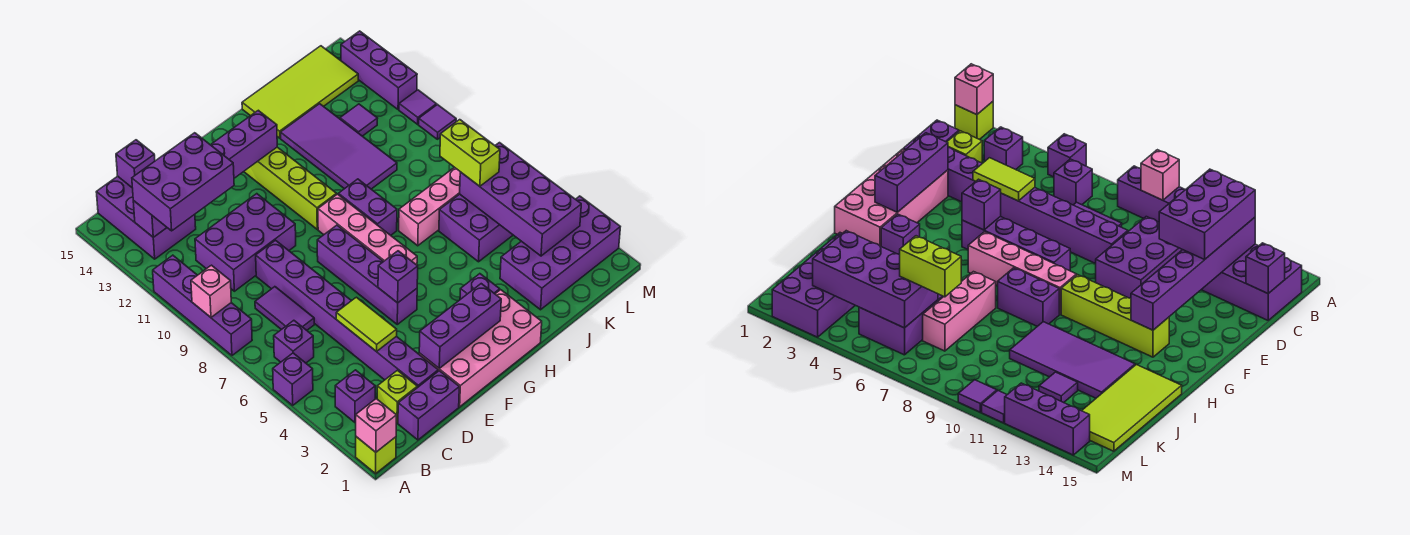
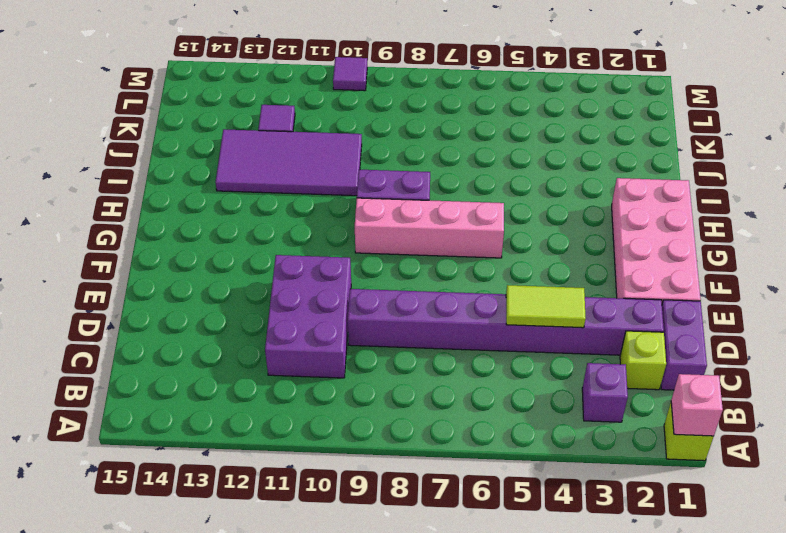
none -> purple 1x1 brick [273,353,313,405]
none -> purple 1x4 brick [153,255,252,355]
none -> purple 1x1 brick [274,320,314,363]
none -> purple 2x3 brick [96,176,196,259]

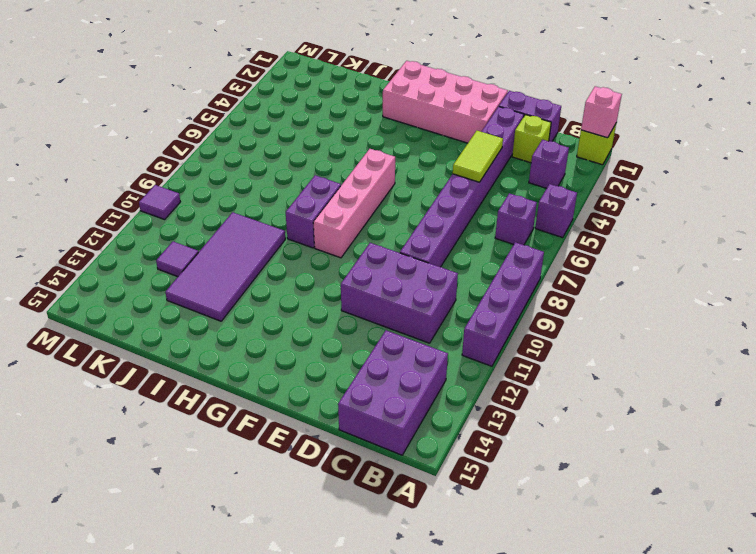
none -> purple 1x2 tile [255,287,314,330]
none -> purple 1x4 brick [317,225,417,324]
none -> lime 1x4 brick [244,147,337,229]
none -> purple 1x1 brick [460,274,500,299]

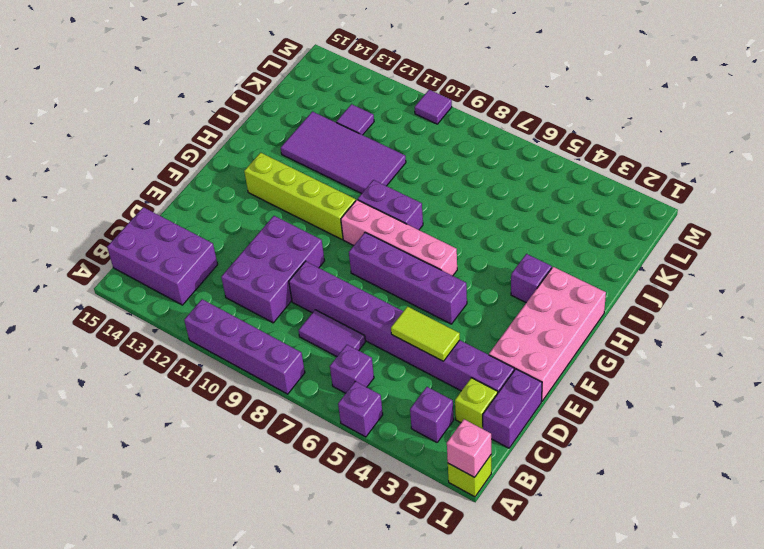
none -> pink 1x3 brick [399,167,460,246]
none -> lime 2x4 tile [242,46,358,138]
none -> purple 2x4 brick [500,196,620,310]
none -> purple 2x3 brick [439,194,513,262]

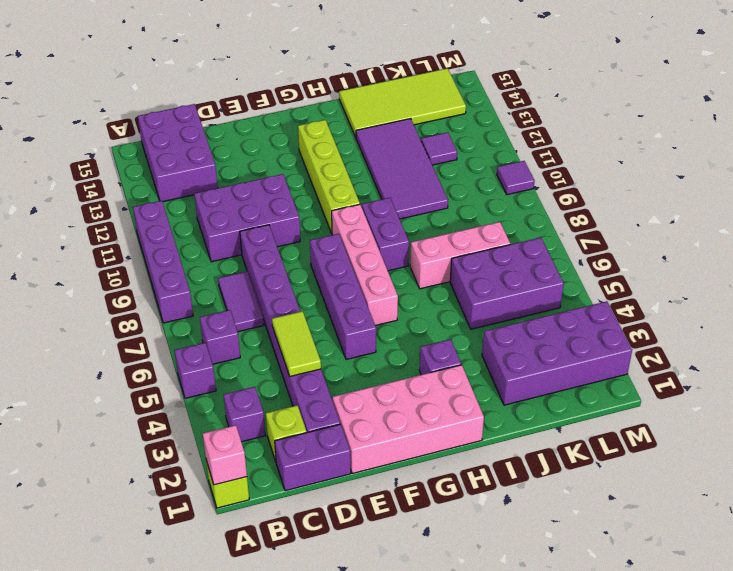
none -> purple 1x1 tile [399,90,437,124]
none -> purple 1x3 brick [341,31,417,110]
none -> pink 1x1 brick [191,265,231,317]
none -> purple 1x6 brick [133,110,277,237]

